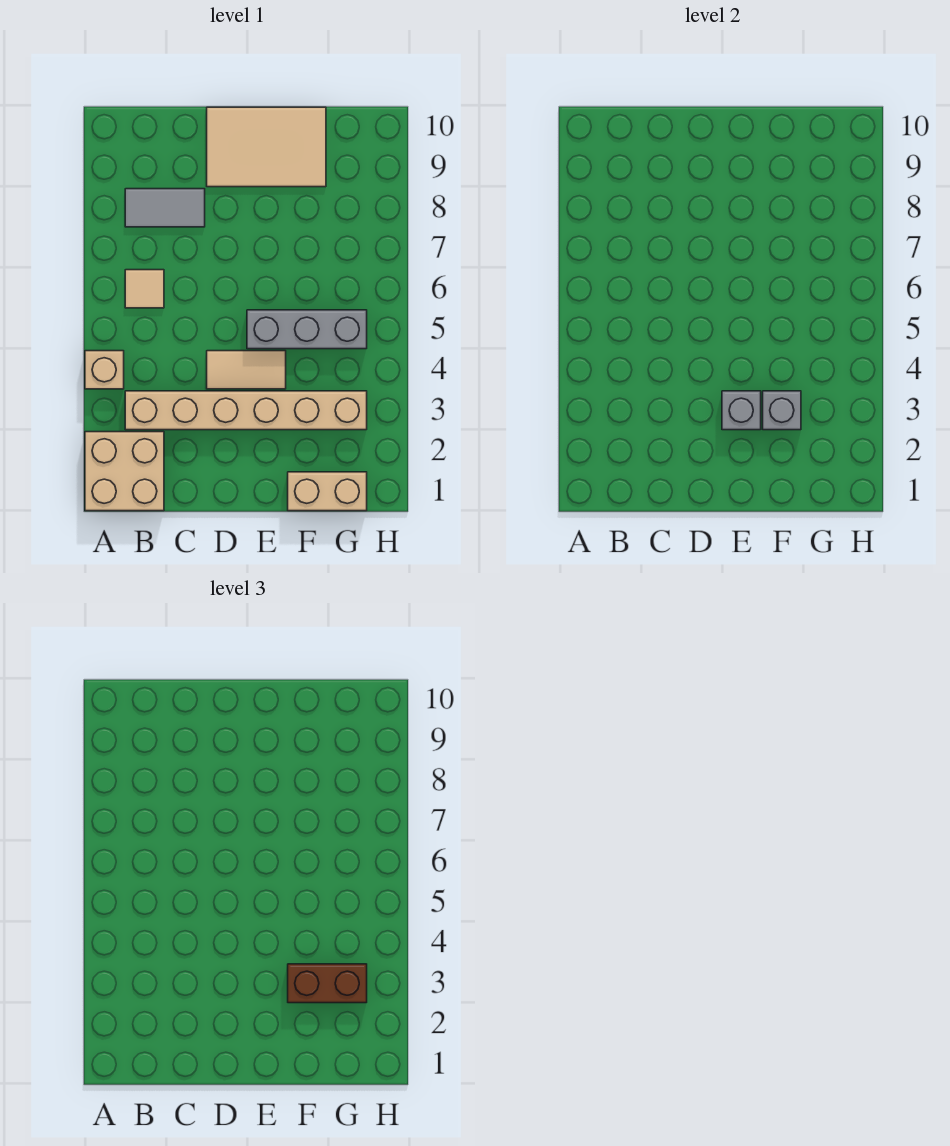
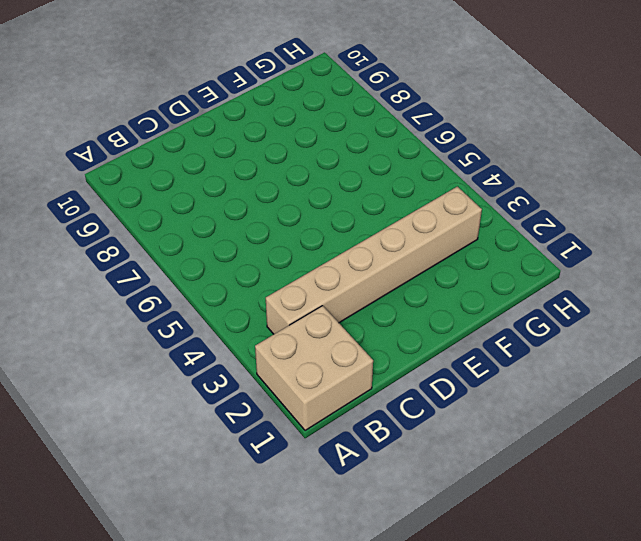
none -> tan 1x1 brick [85,351,124,389]
none -> tan 1x1 tile [125,270,164,308]
none -> grey 1x2 tile [125,189,205,227]

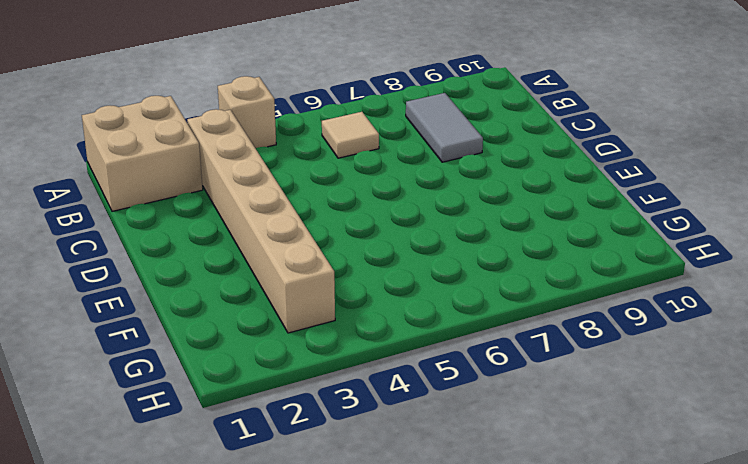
none -> tan 1x2 tile [207,351,286,389]
none -> tan 2x3 tile [207,107,326,187]
none -> grey 1x3 brick [247,310,367,349]

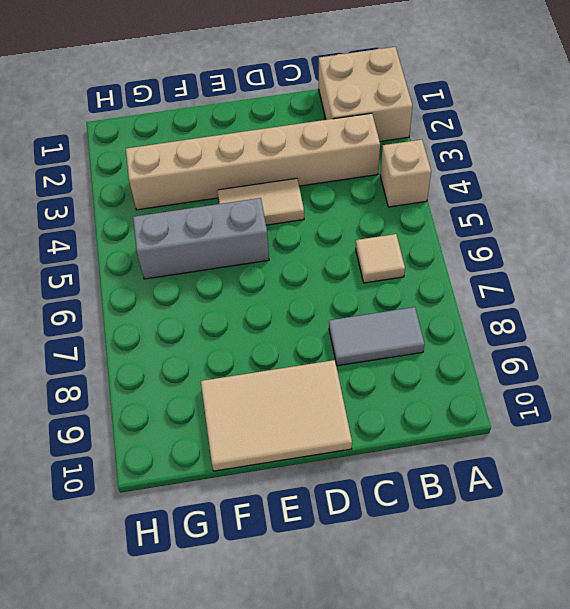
none -> tan 1x2 brick [288,472,367,511]
none -> grey 1x1 brick [722,391,761,430]
none -> grey 1x1 brick [763,391,801,430]

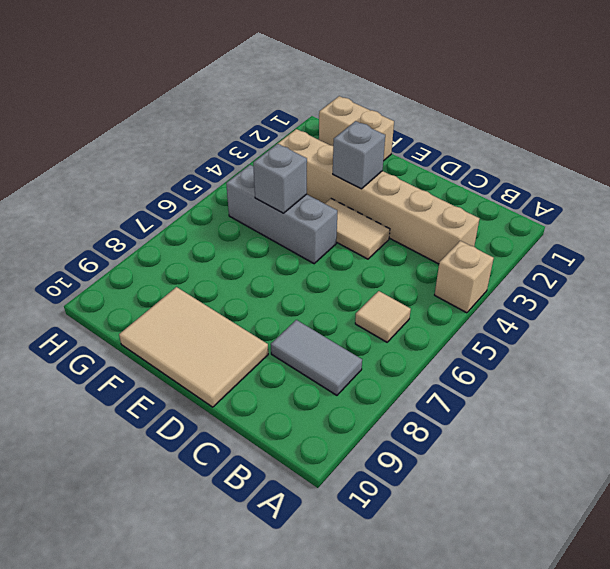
grey 1x1 brick [253,144,307,213] -> grey 1x1 brick moved to [763,391,801,430]
none -> tan 2x2 brick [85,432,164,511]
none -> brown 1x2 brick [288,964,367,1003]

